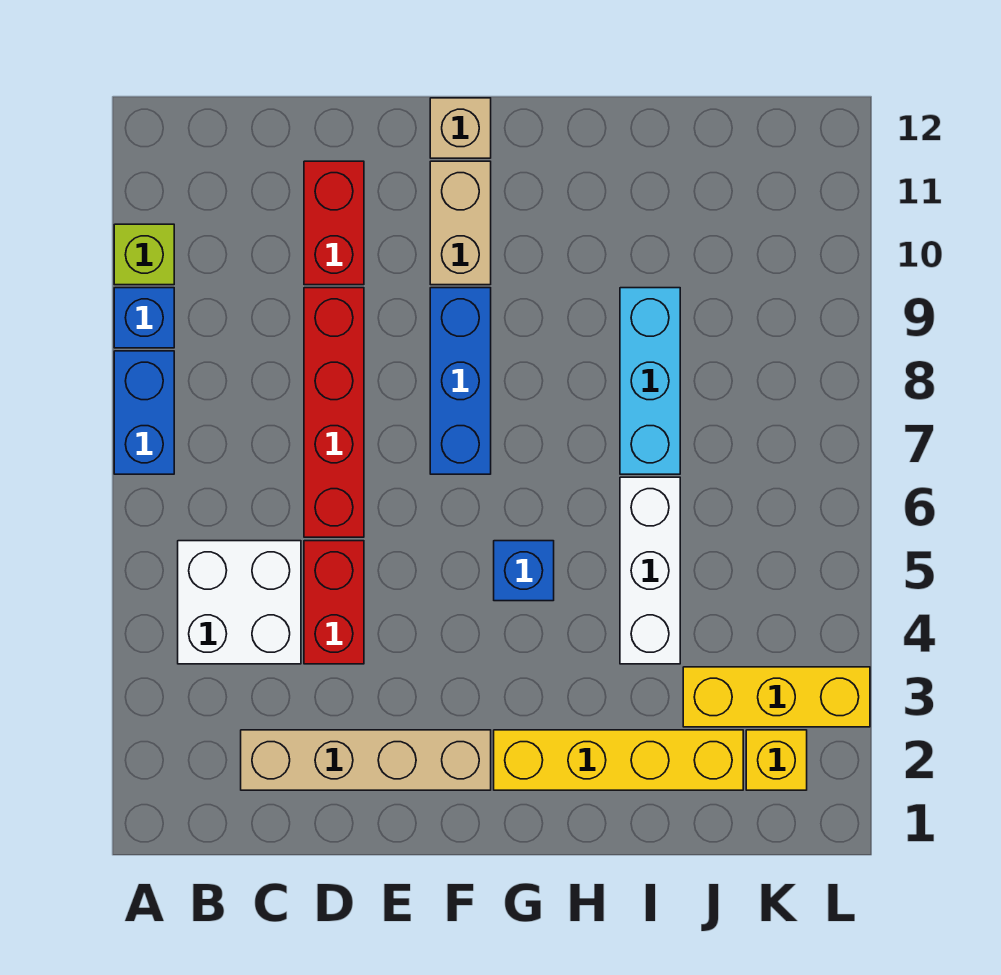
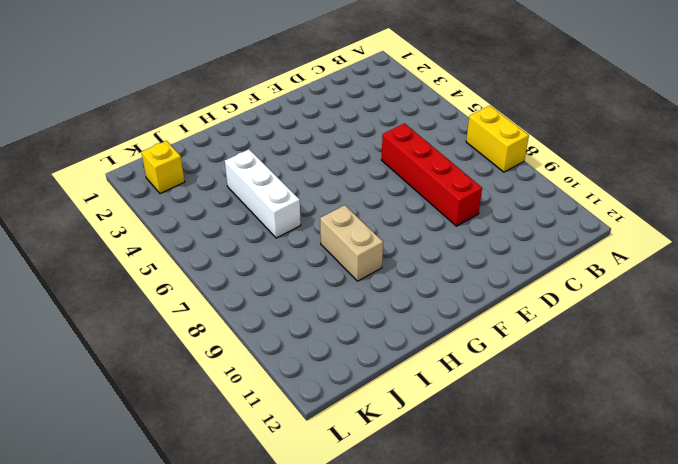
yellow 1x2 brick [466,106,529,172] -> blue 1x2 brick [114,351,174,474]
tan 1x2 brick [320,205,383,281] -> tan 1x2 brick moved to [430,161,491,285]
none -> blue 1x1 brick [114,288,174,348]
none -> lime 1x1 brick [114,224,174,285]
none -> white 2x2 brick [178,541,301,664]

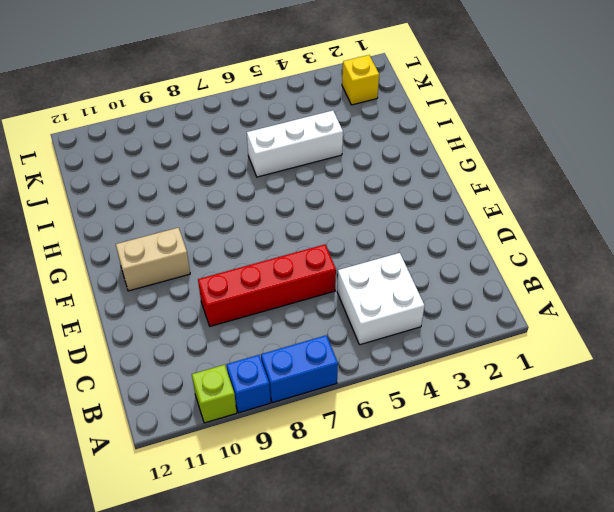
none -> tan 1x4 brick [241,730,491,790]
none -> red 1x2 brick [304,541,364,664]
none -> red 1x2 brick [304,161,364,285]

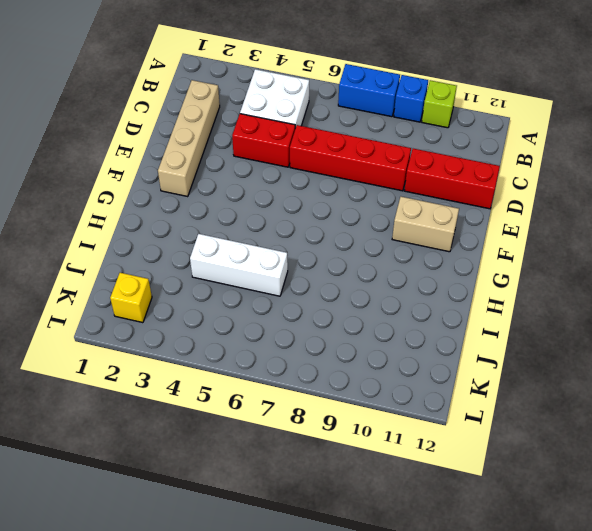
red 1x3 brick [404,149,500,209] -> red 1x2 brick [304,161,364,285]
none -> blue 1x3 brick [430,288,491,474]
none -> tan 1x1 brick [430,98,491,158]
none -> yellow 1x4 brick [494,730,743,790]

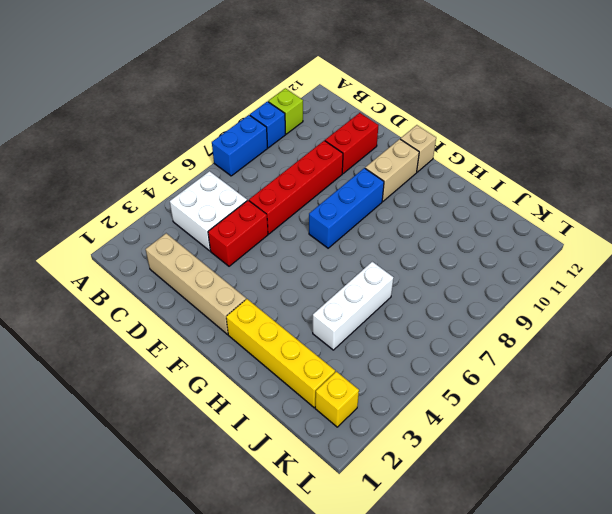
none -> blue 1x1 brick [494,541,554,601]
none -> cyan 1x3 brick [620,288,680,474]
none -> yellow 1x3 brick [683,667,870,727]

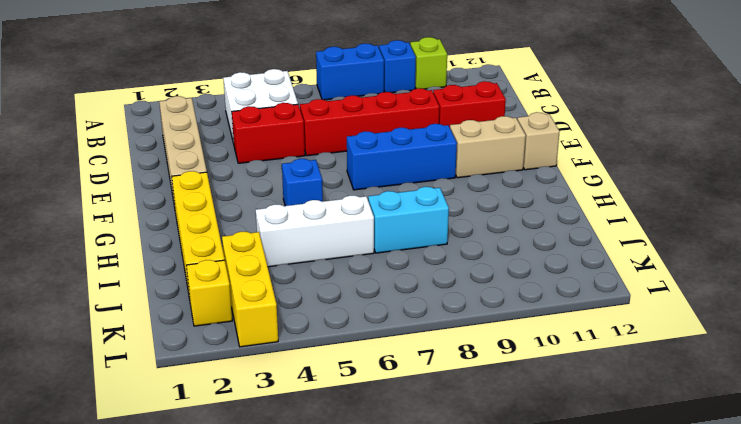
cyan 1x2 brick [368,187,449,253] -> cyan 1x3 brick [620,288,680,474]

